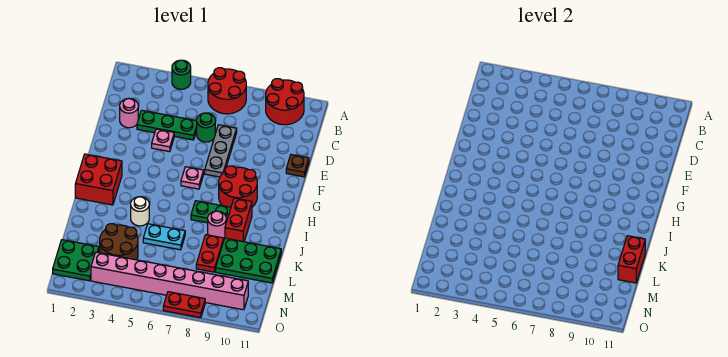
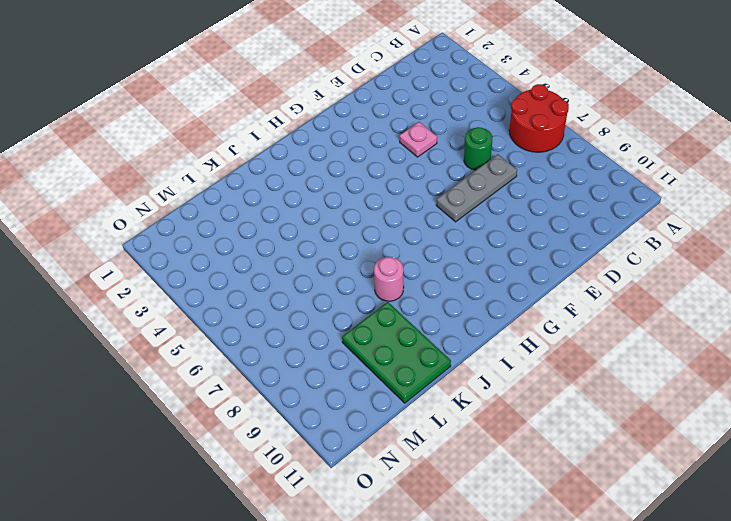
none -> green 1x1 round brick [172,60,191,89]
none -> red 2x2 round brick [266,79,304,125]
none -> pink 1x1 round brick [120,98,138,128]

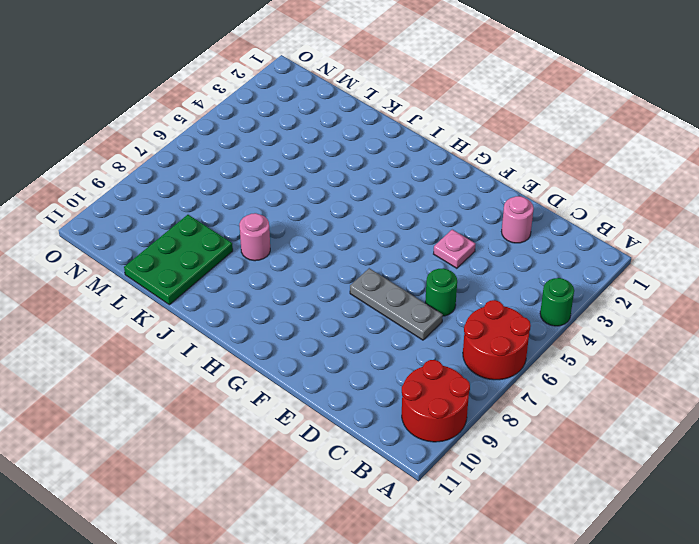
none -> green 1x3 plate [137,110,197,140]
none -> brown 1x1 plate [286,155,309,177]
none -> pink 1x1 plate [181,167,204,189]

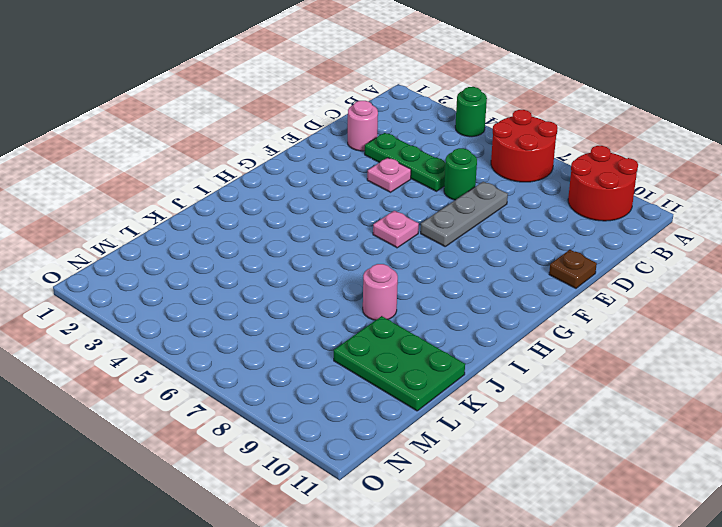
none -> red 2x2 round brick [219,166,257,207]
none -> red 2x2 brick [75,154,122,205]
none -> green 1x2 plate [191,201,231,223]

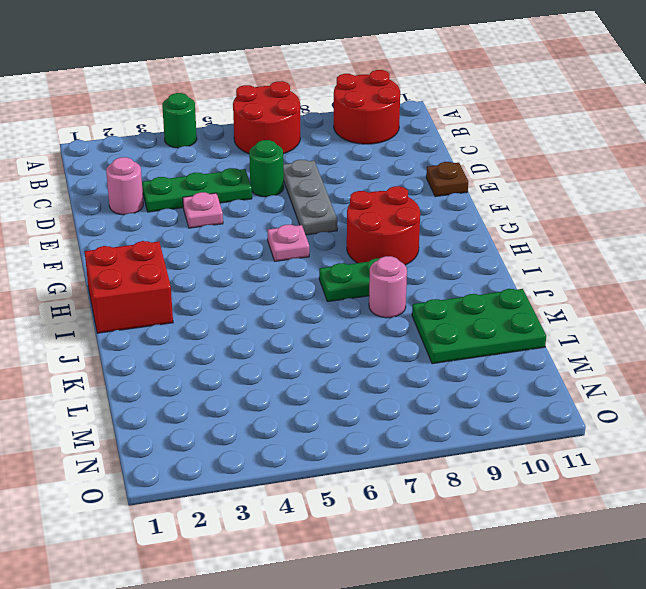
none -> red 1x2 brick [225,198,252,242]
none -> white 1x1 round brick [131,197,149,226]
none -> cyan 1x2 plate [143,224,185,250]

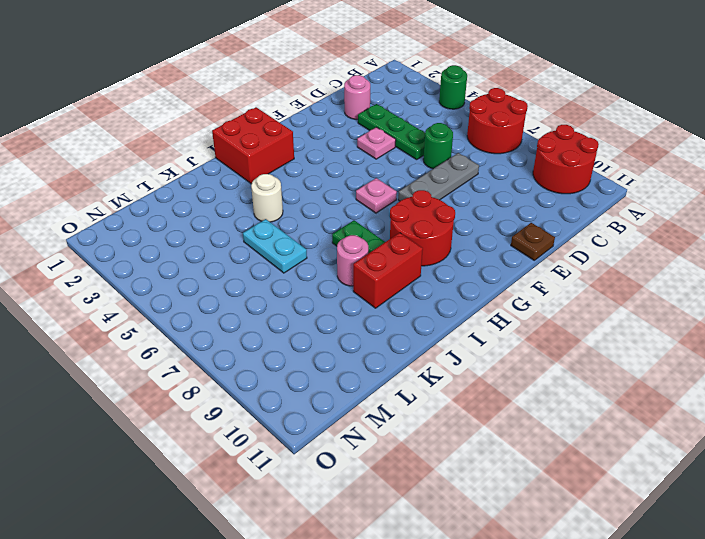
none -> red 1x2 plate [196,235,224,272]
none -> green 2x3 plate [216,238,281,283]
none -> brown 2x2 round brick [100,224,138,260]

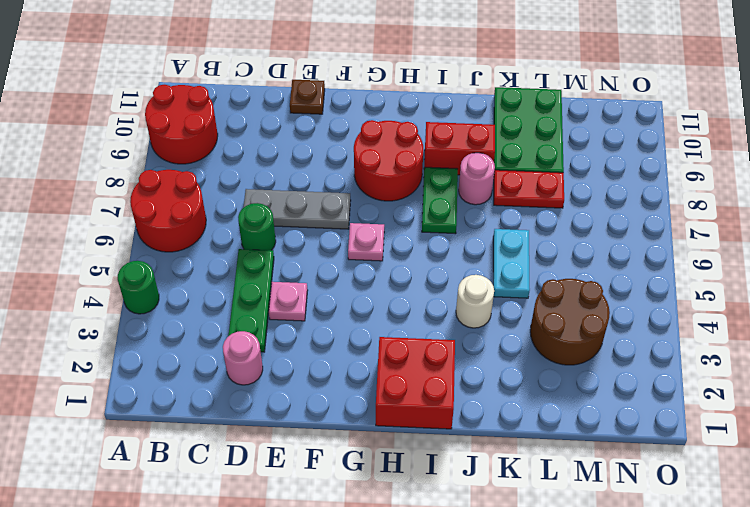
none -> green 2x2 plate [53,240,99,281]
none -> pink 1x8 brick [91,252,248,310]
none -> red 1x2 plate [163,292,205,318]

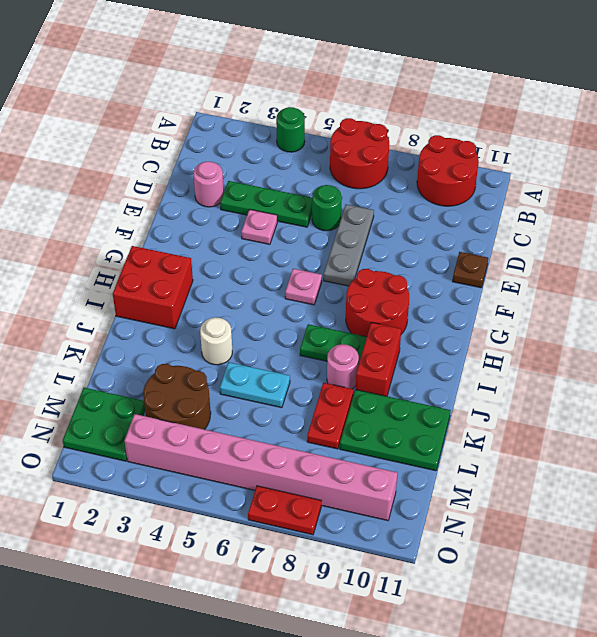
none -> red 1x2 brick [618,236,645,283]

